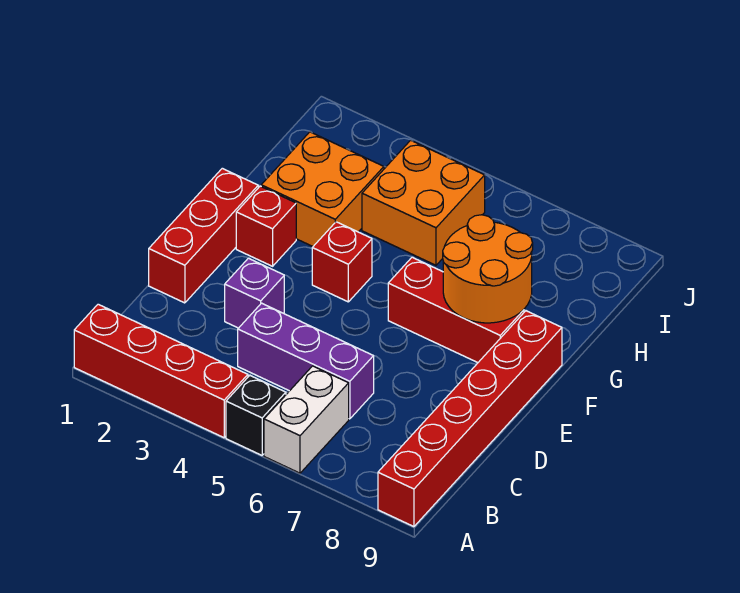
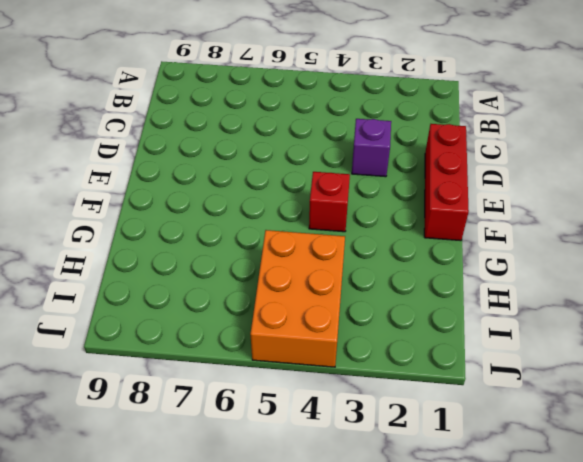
orange 2x3 brick [250,230,345,367] -> orange 2x2 brick [362,140,485,265]
none -> red 1x4 brick [74,304,248,438]
none -> black 1x1 brick [226,376,286,455]
none -> white 1x2 brick [264,366,349,473]

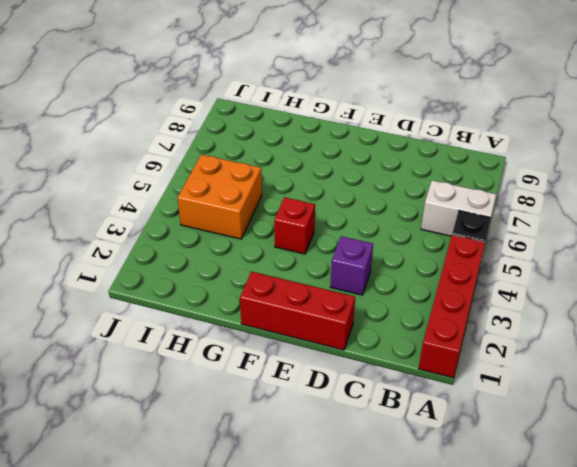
none -> red 1x6 brick [378,311,562,527]
none -> purple 1x3 brick [238,303,374,419]
none -> red 1x1 brick [236,186,296,266]

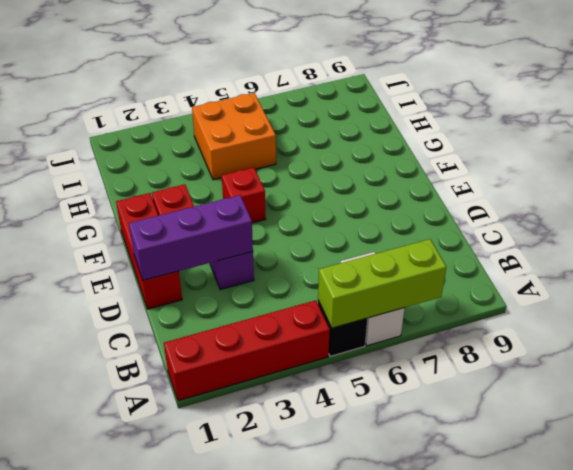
lime 1x3 brick [318,239,446,328] -> none
purple 1x3 brick [129,195,253,280] -> purple 1x3 brick moved to [238,303,374,419]
none -> red 1x6 brick [378,311,562,527]
none -> red 1x3 brick [388,257,524,363]
none -> orange 2x2 brick [261,132,384,246]

